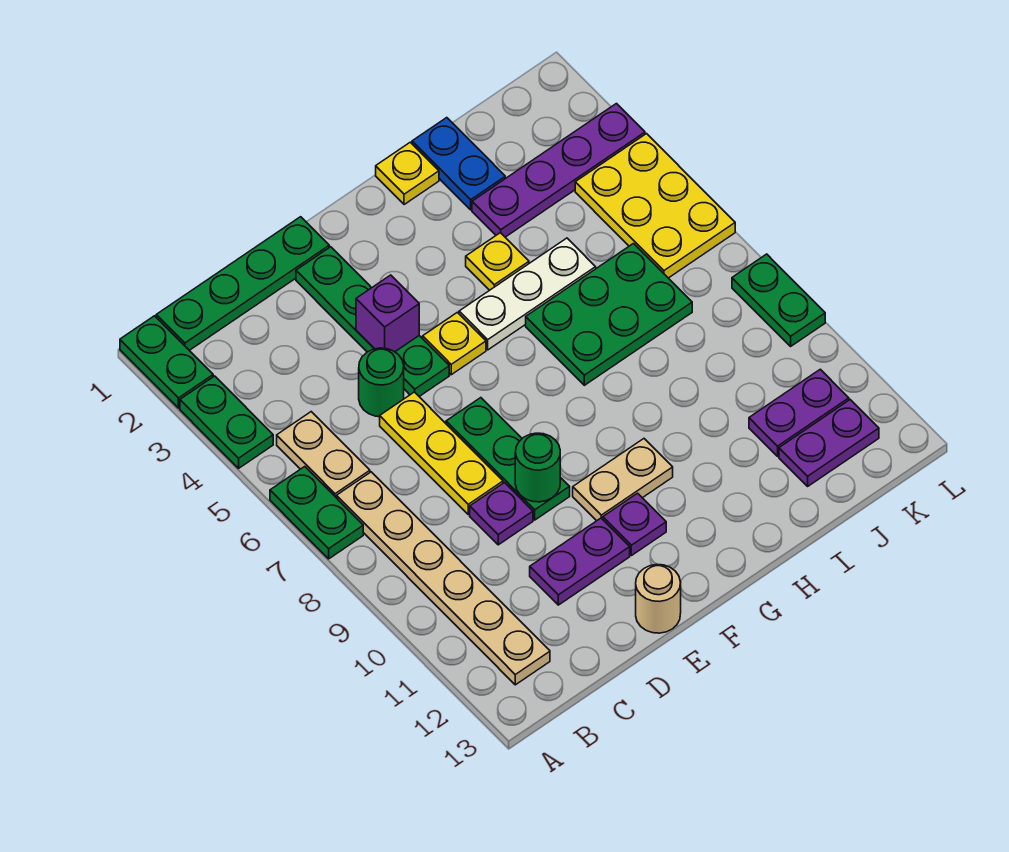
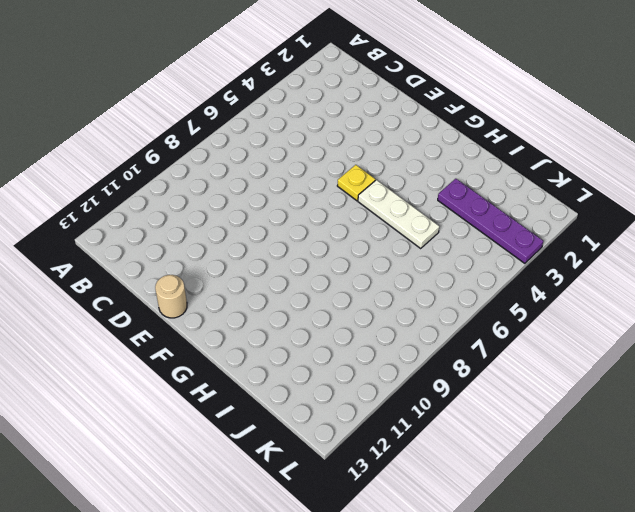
none -> green 1x2 plate [120,316,213,408]
none -> green 1x2 plate [180,376,273,468]
none -> green 1x2 plate [270,467,363,559]

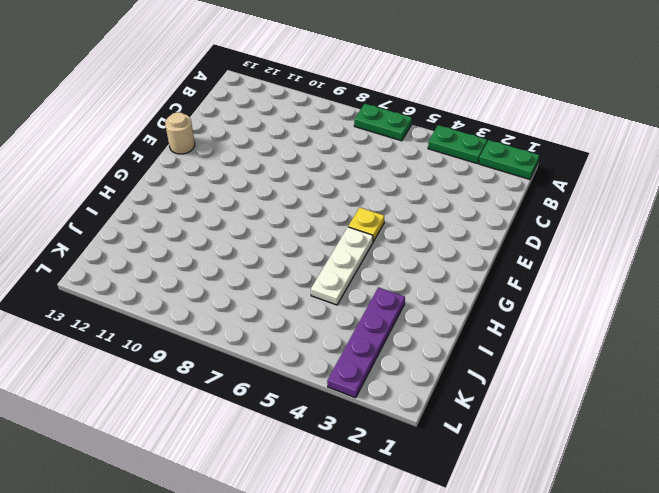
none -> green 1x4 plate [156,217,329,350]
none -> tan 1x2 plate [277,412,370,498]
none -> tan 1x6 plate [337,472,550,685]

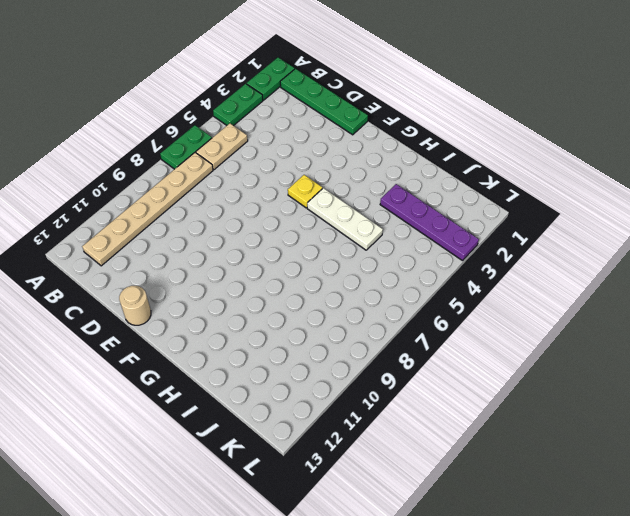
none -> green 1x1 round brick [359,348,404,417]
none -> yellow 1x3 plate [380,392,503,515]
none -> purple 1x1 plate [470,483,533,545]

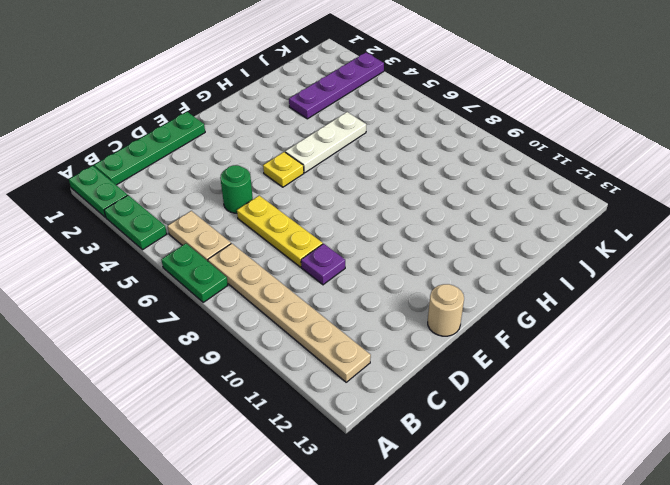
none -> purple 1x2 plate [530,518,630,605]
none -> green 1x4 plate [296,247,449,396]
none -> green 1x3 plate [446,398,570,520]

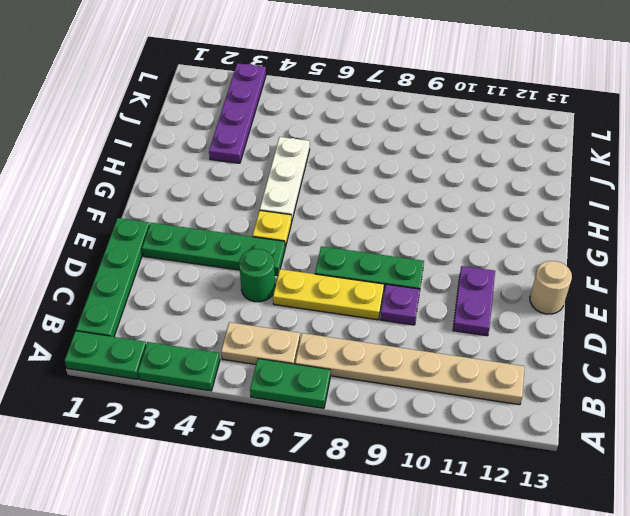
none -> tan 1x2 plate [573,439,673,521]
none -> purple 1x1 plate [603,493,666,556]
none -> yellow 1x1 plate [376,142,439,205]

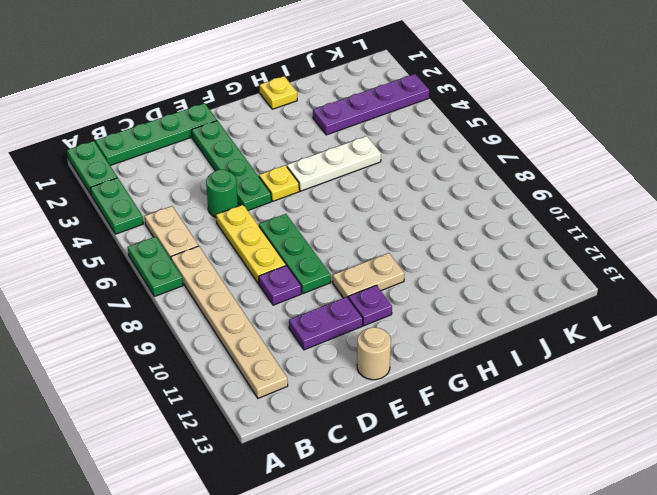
none -> yellow 1x1 plate [466,233,529,290]
none -> green 2x3 plate [526,244,692,385]
none -> blue 1x2 plate [412,118,505,210]

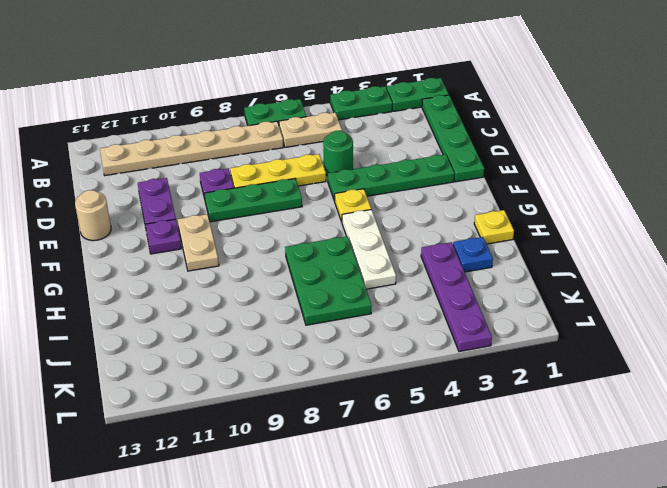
blue 1x1 plate [453,237,493,272] -> blue 1x2 plate [412,118,505,210]
none -> yellow 1x1 plate [466,233,529,290]
none -> purple 1x2 plate [749,369,849,456]
none -> purple 1x2 plate [779,400,879,486]

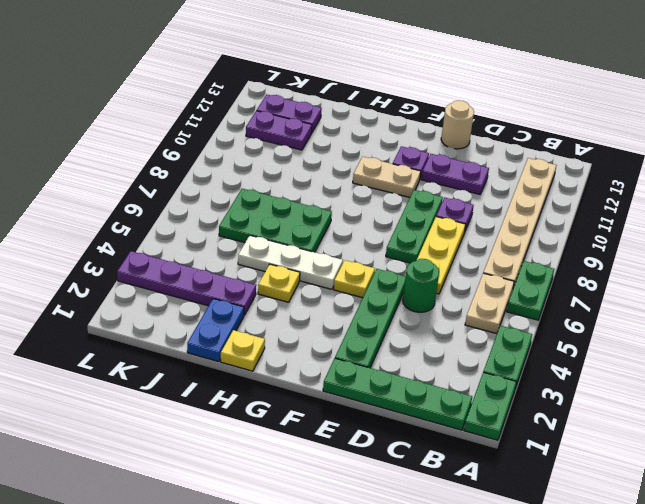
none -> yellow 2x3 plate [575,134,735,278]
none -> green 1x2 plate [732,254,825,346]
none -> purple 1x1 brick [356,275,419,352]

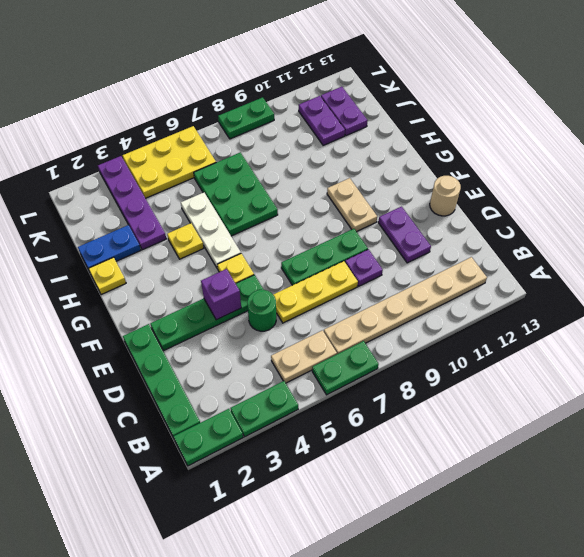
none -> purple 1x1 plate [603,493,666,556]
none -> green 1x1 round brick [515,433,560,502]

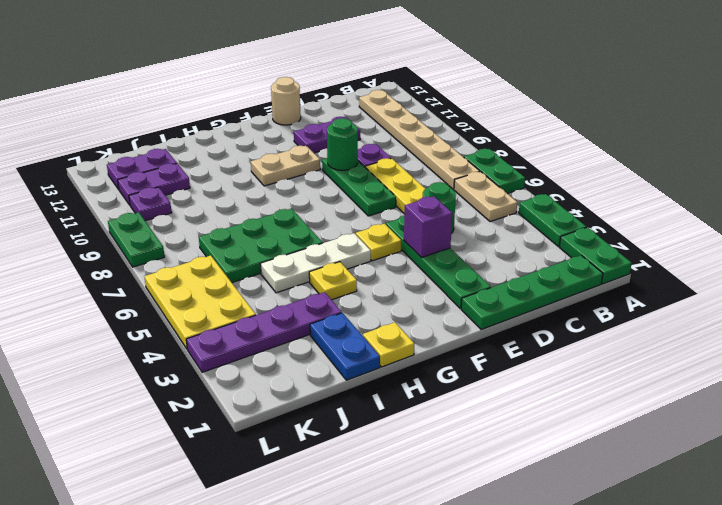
purple 1x1 plate [129,187,172,221] -> purple 1x1 plate moved to [603,493,666,556]

